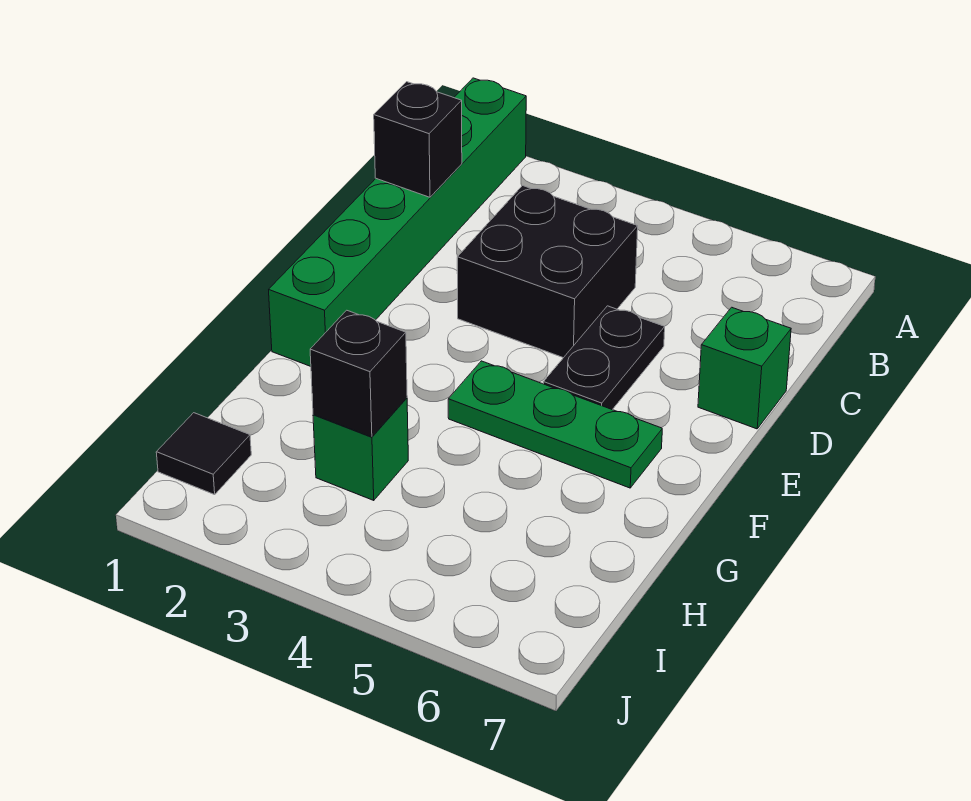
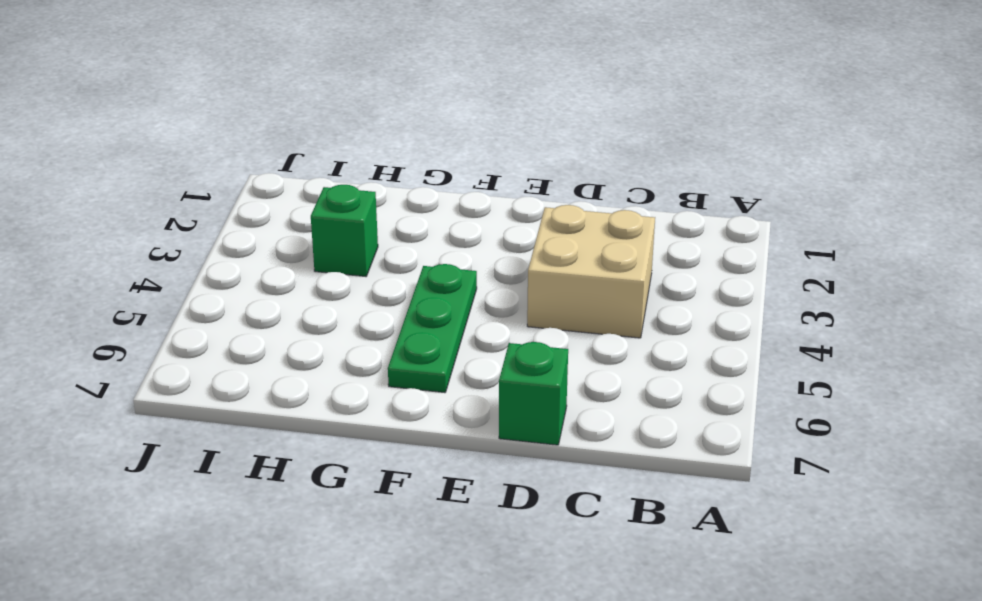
tan 2x2 brick [527,205,655,338] -> black 2x2 brick [457,186,638,358]
none -> green 1x6 brick [269,78,526,366]
none -> black 1x2 plate [543,306,665,410]

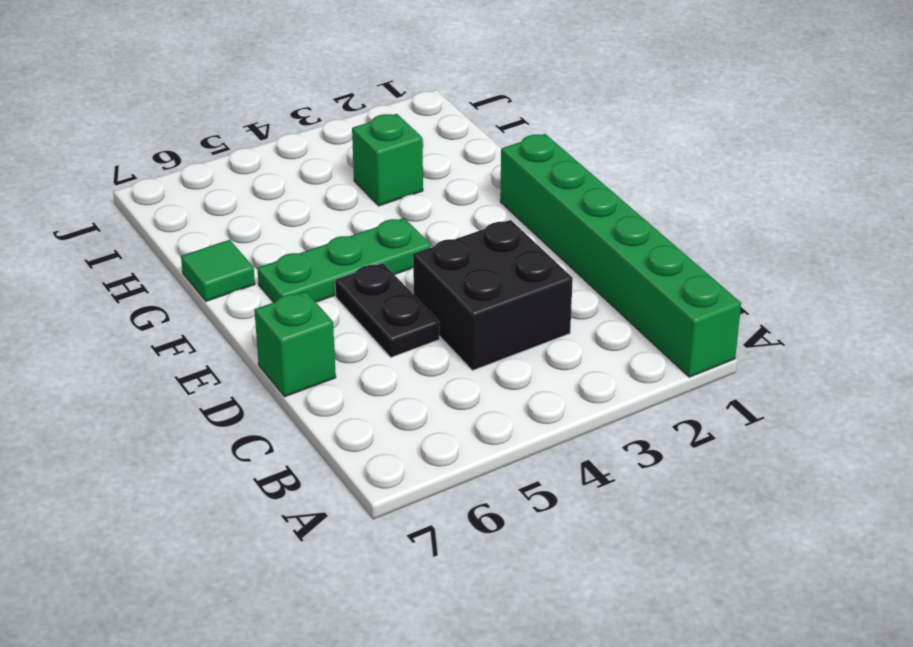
green 1x1 tile [181,240,255,301] -> none
none -> black 1x1 tile [156,413,251,495]
none -> black 1x1 brick [374,82,462,197]

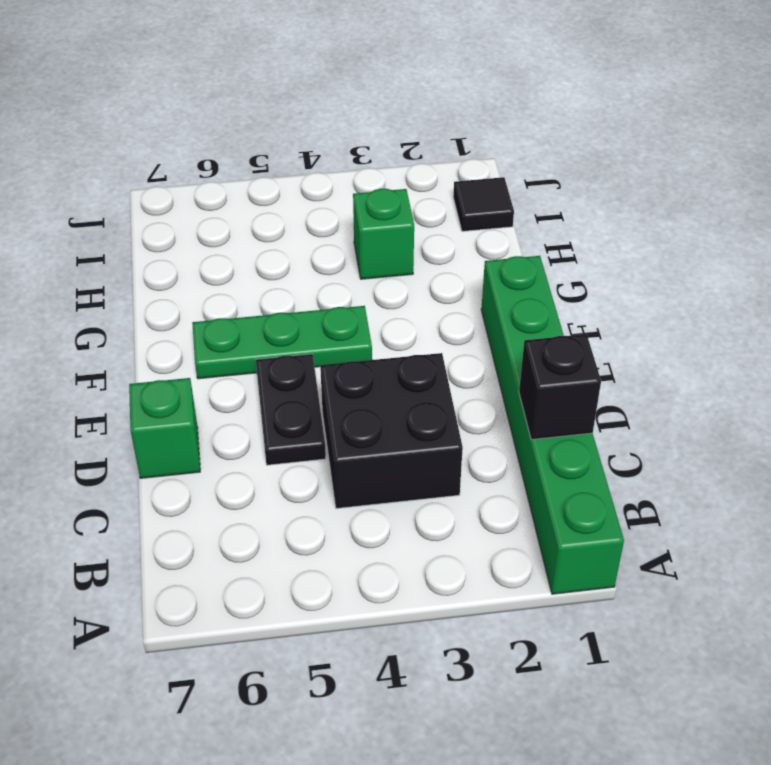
none -> black 1x1 brick [310,310,407,437]

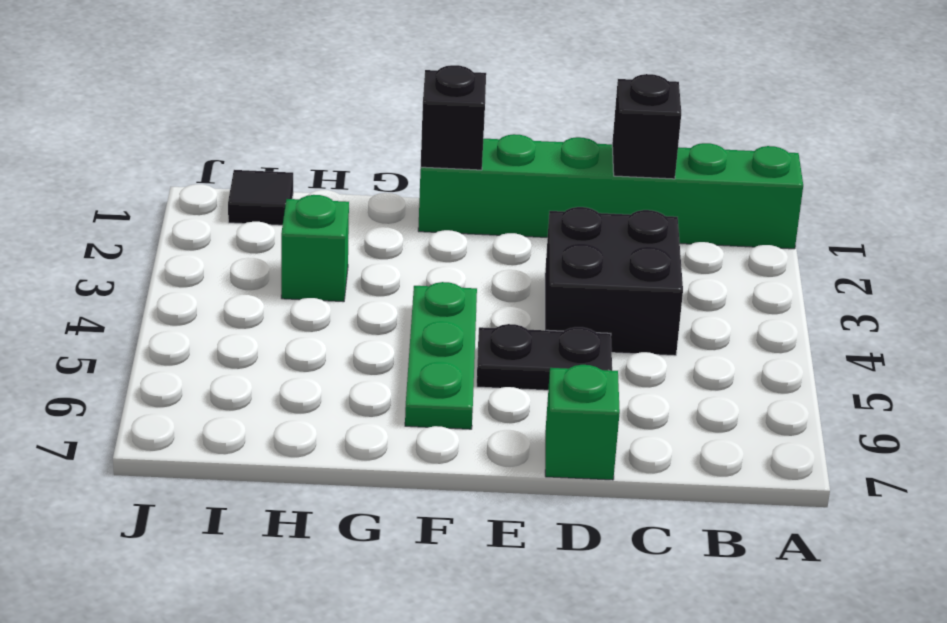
black 1x1 brick [421,65,486,170] -> black 1x1 brick moved to [310,310,407,437]

